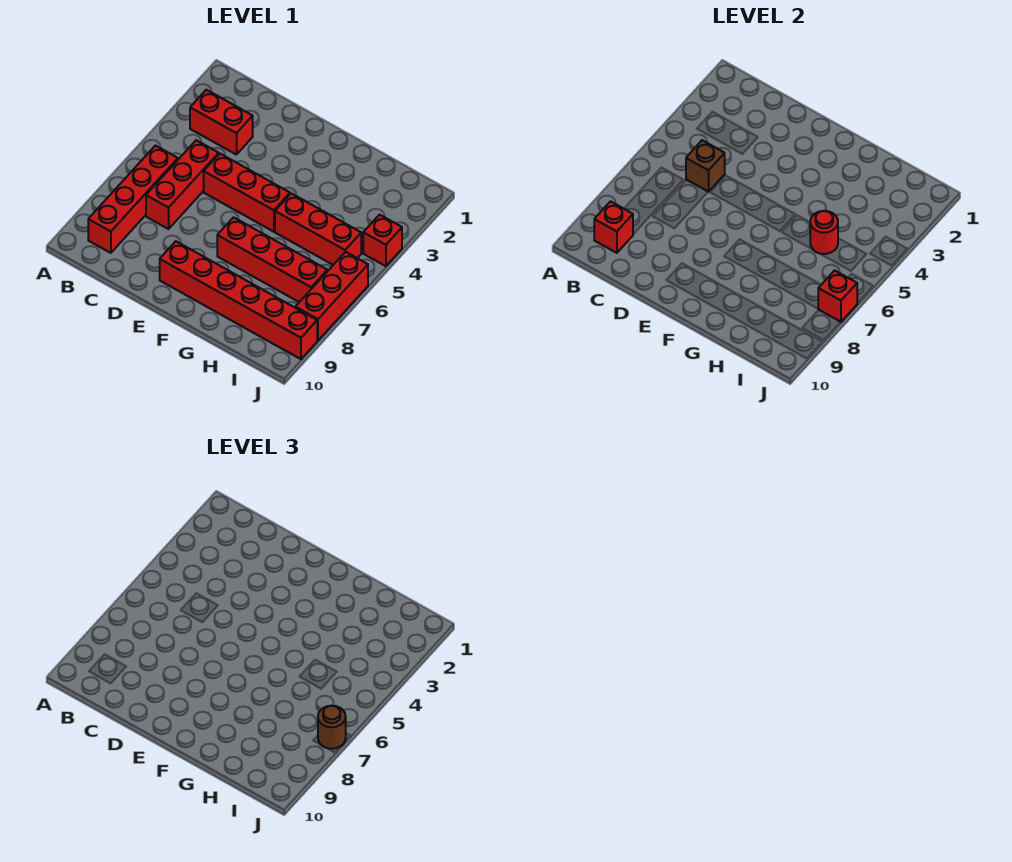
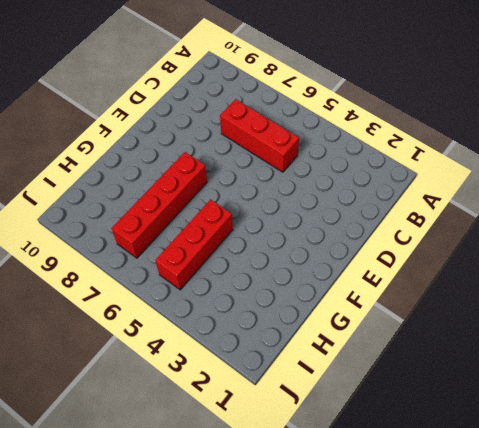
none -> red 1x2 brick [190,90,253,155]
none -> red 1x4 brick [88,146,178,253]
none -> red 1x3 brick [204,154,290,232]

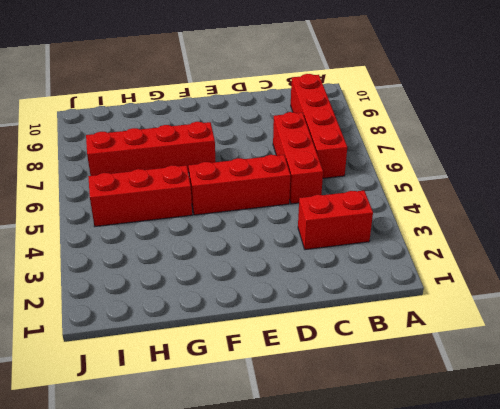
none -> red 1x6 brick [160,241,317,359]
none -> red 1x1 brick [363,215,402,266]
none -> red 1x3 brick [295,252,368,341]

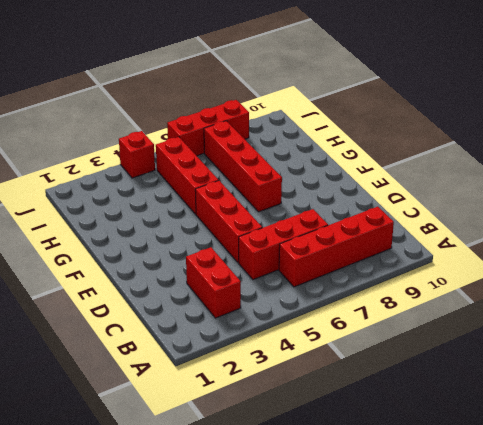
none -> red 1x6 brick [160,241,317,359]
none -> red 1x1 brick [594,201,633,253]
none -> brown 1x1 brick [686,140,725,192]

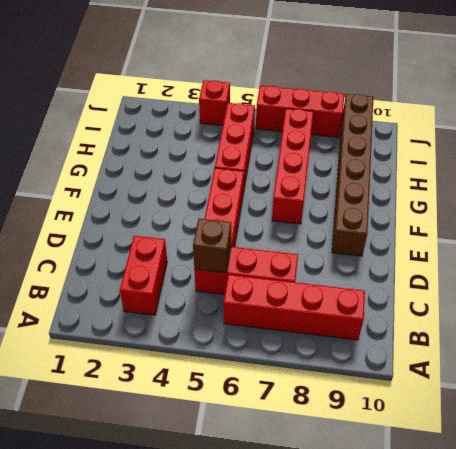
brown 1x6 brick [332,94,373,256] -> red 1x6 brick [160,241,317,359]
none -> red 1x1 brick [594,201,633,253]
none -> red 1x1 round brick [810,211,838,254]
none -> red 1x1 brick [818,270,857,322]

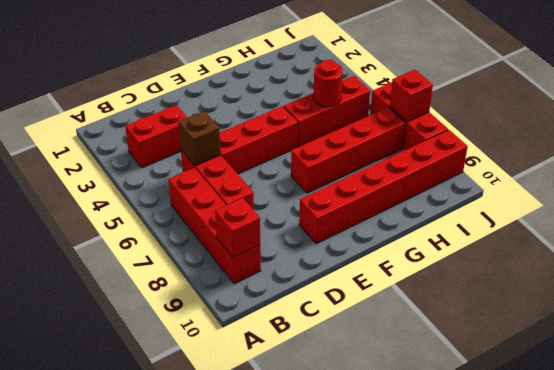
none -> red 1x1 brick [363,215,402,266]
none -> brown 1x1 round brick [318,706,346,749]

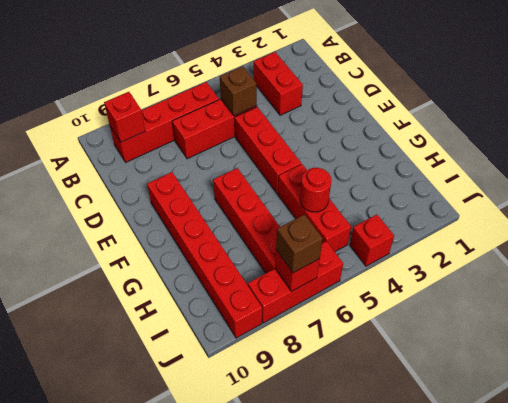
brown 1x1 brick [276,215,323,273] -> brown 1x1 round brick [318,706,346,749]

